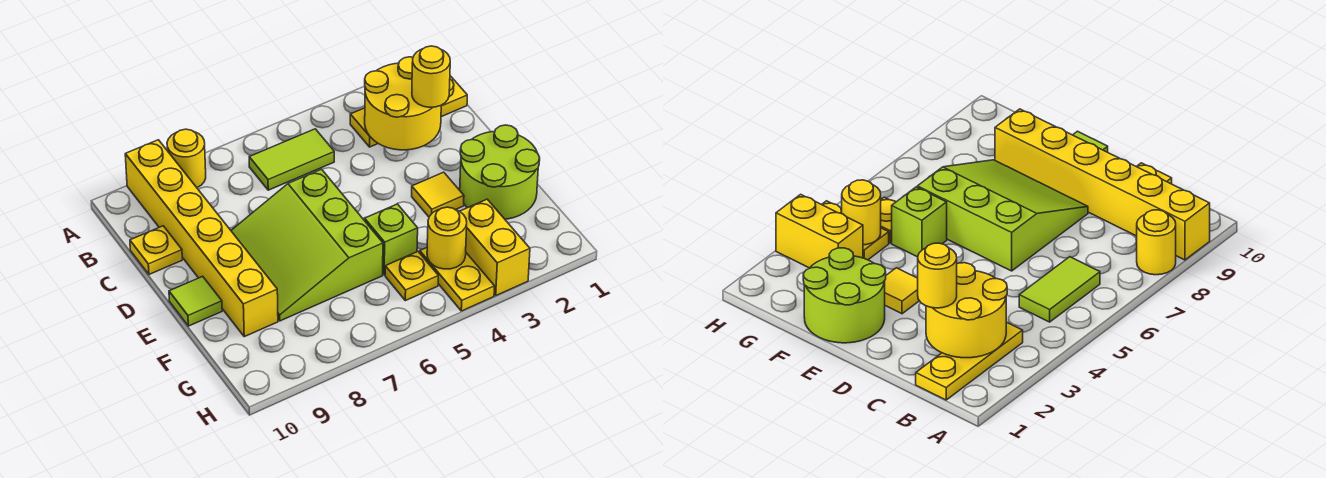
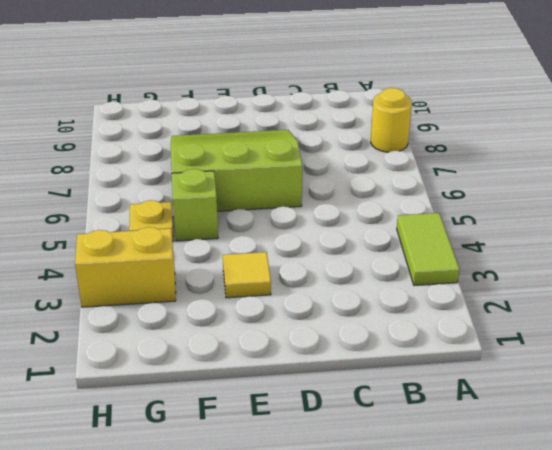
lime 1x2 tile [397,213,459,286] -> lime 1x2 tile moved to [249,129,334,190]
none -> yellow 1x6 brick [125,140,278,337]
none -> yellow 1x3 plate [350,76,467,147]
none -> yellow 1x1 plate [130,226,182,274]

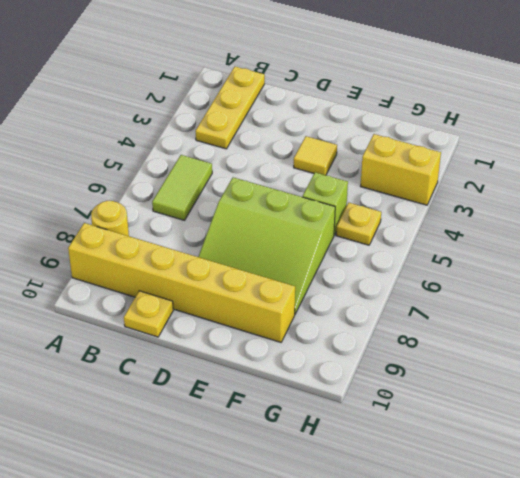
none -> lime 2x2 round brick [460,125,540,219]
none -> lime 1x1 tile [169,276,222,326]
none -> yellow 1x2 plate [420,248,495,311]

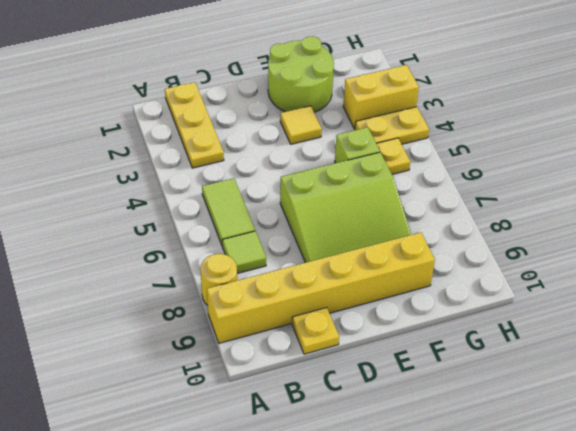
lime 1x1 tile [222,231,266,274] -> lime 1x1 tile moved to [169,276,222,326]
none -> yellow 2x2 round brick [365,57,441,150]
none -> yellow 1x1 round brick [427,207,467,269]
none -> yellow 1x1 round brick [412,46,450,107]

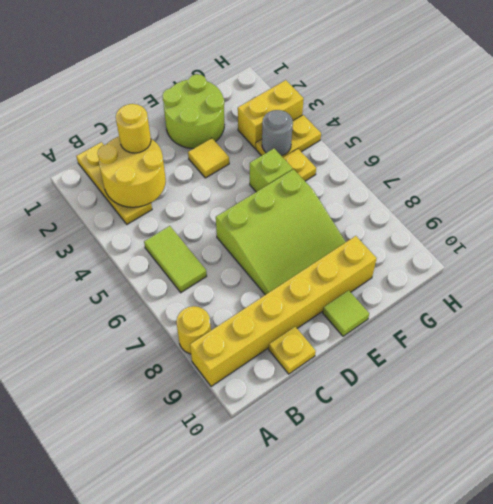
grey 1x1 round brick [262,110,293,156] -> yellow 1x1 round brick [427,207,467,269]

